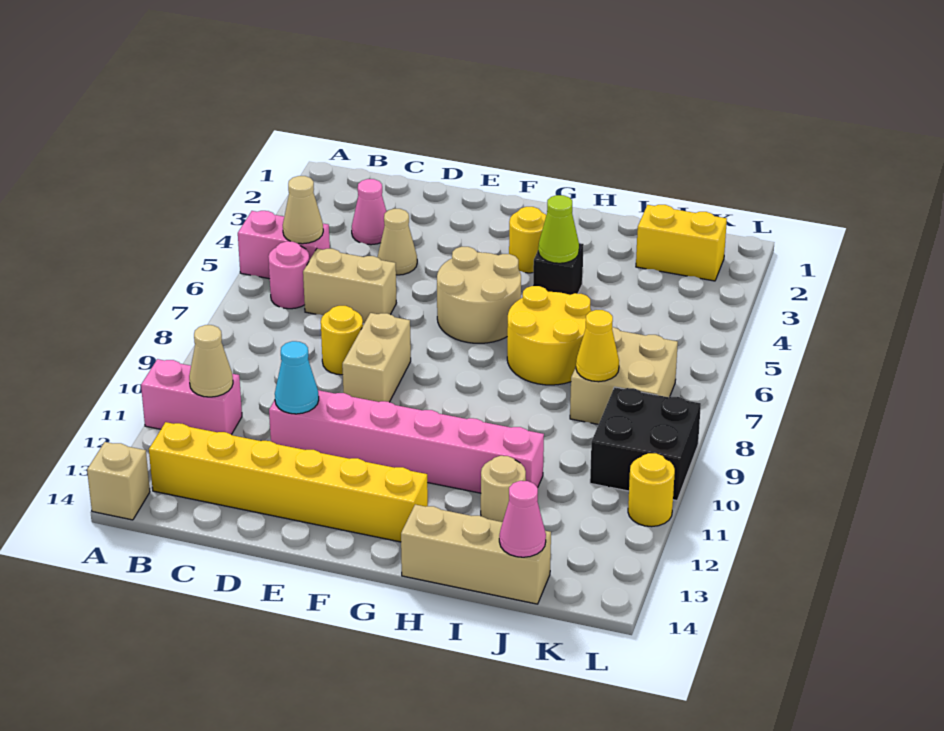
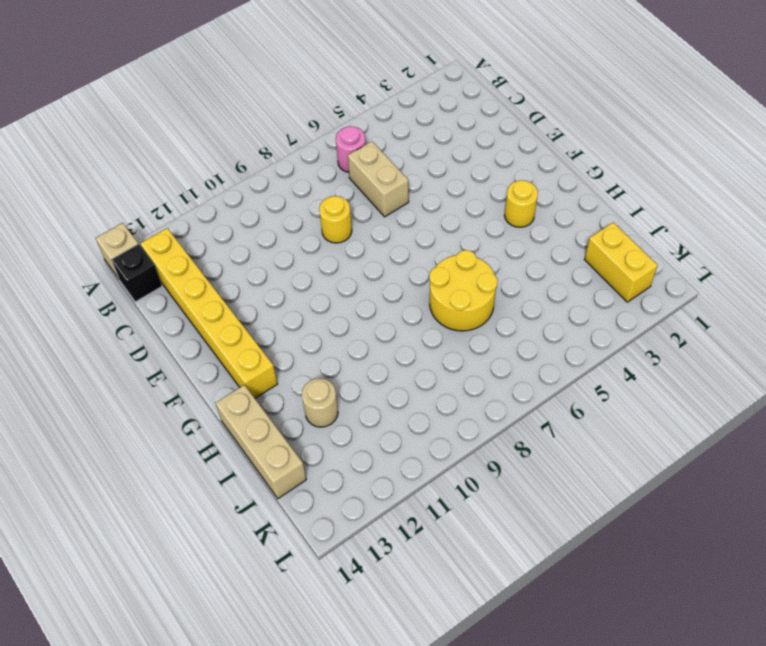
black 1x1 brick [112,244,162,302] -> black 1x1 brick moved to [533,243,584,295]
none -> pink 1x2 brick [238,211,330,279]
none -> pink 1x2 brick [141,359,242,435]
none -> pink 1x1 cone [352,179,387,245]

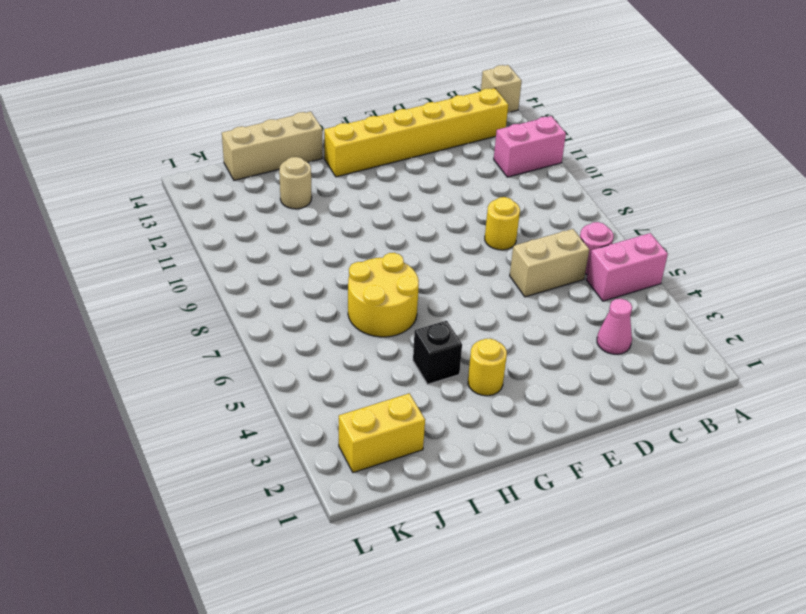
none -> tan 1x1 cone [378,209,417,275]
none -> pink 1x6 brick [269,390,544,493]
none -> tan 1x2 brick [342,313,411,402]

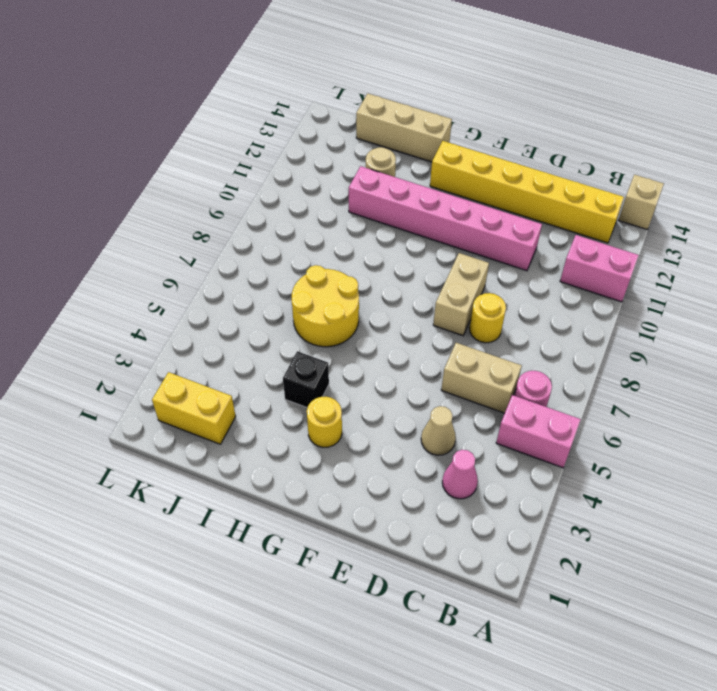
none -> tan 2x2 round brick [437,247,521,343]
none -> tan 2x2 brick [570,327,678,424]
none -> black 2x2 brick [590,387,701,500]

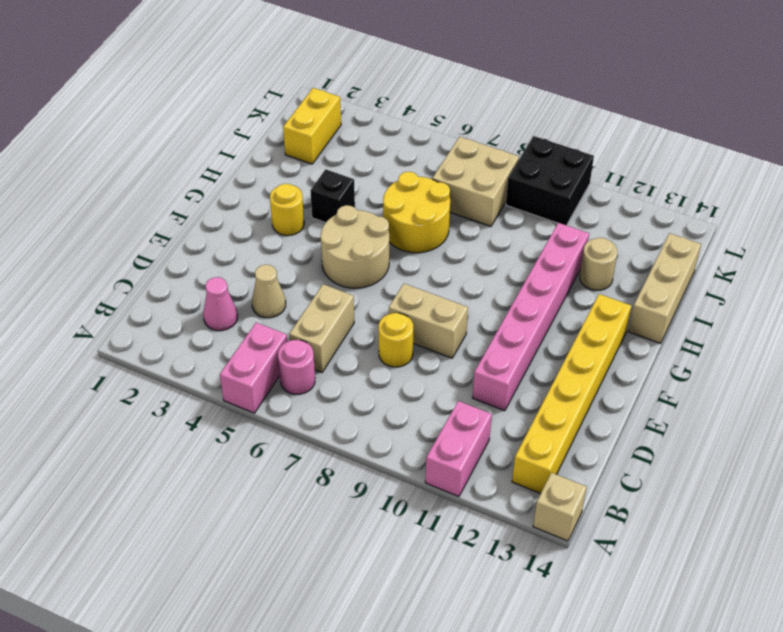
none -> yellow 1x1 round brick [628,453,675,527]
none -> tan 1x1 cone [283,176,323,244]
none -> tan 1x1 cone [189,325,233,397]

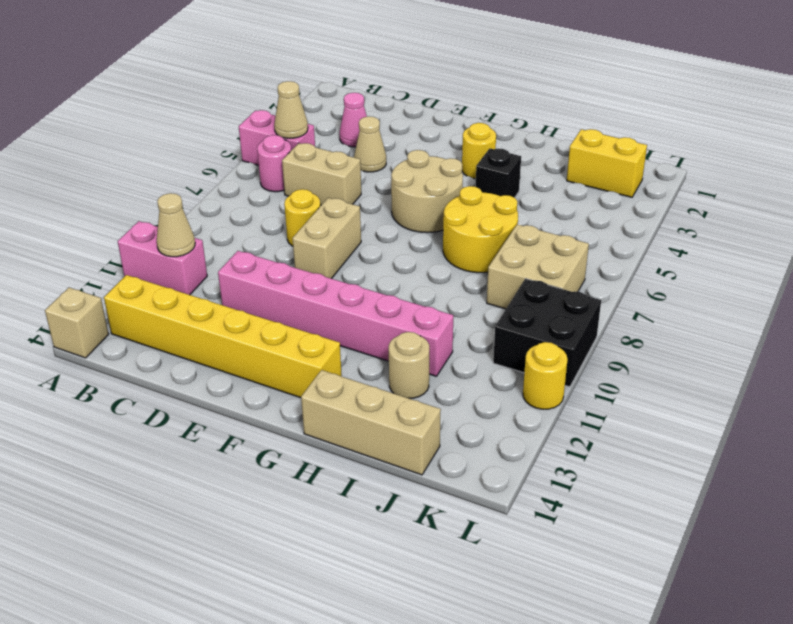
none -> cyan 1x1 cone [275,341,319,414]
none -> lime 1x1 cone [538,195,579,263]
none -> yellow 1x1 cone [576,310,619,382]

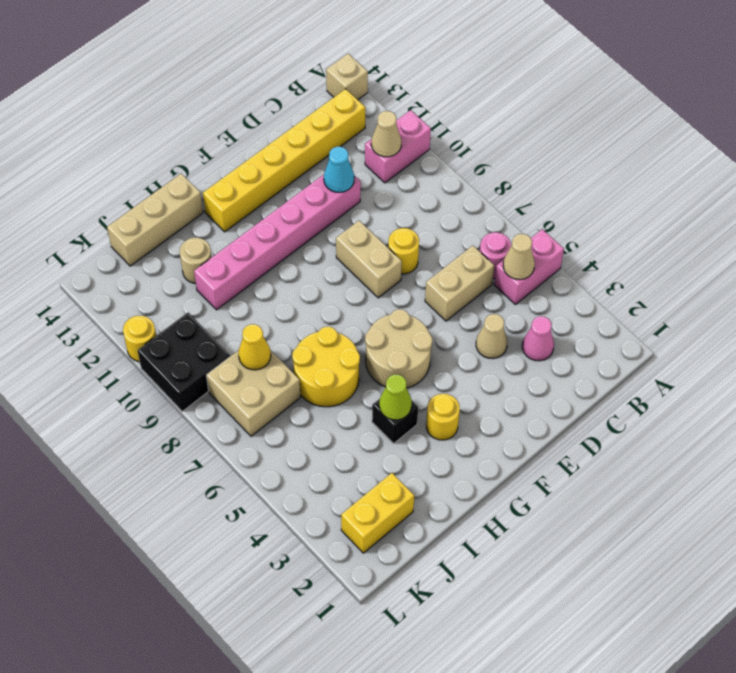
none -> pink 1x1 cone [499,481,546,557]

